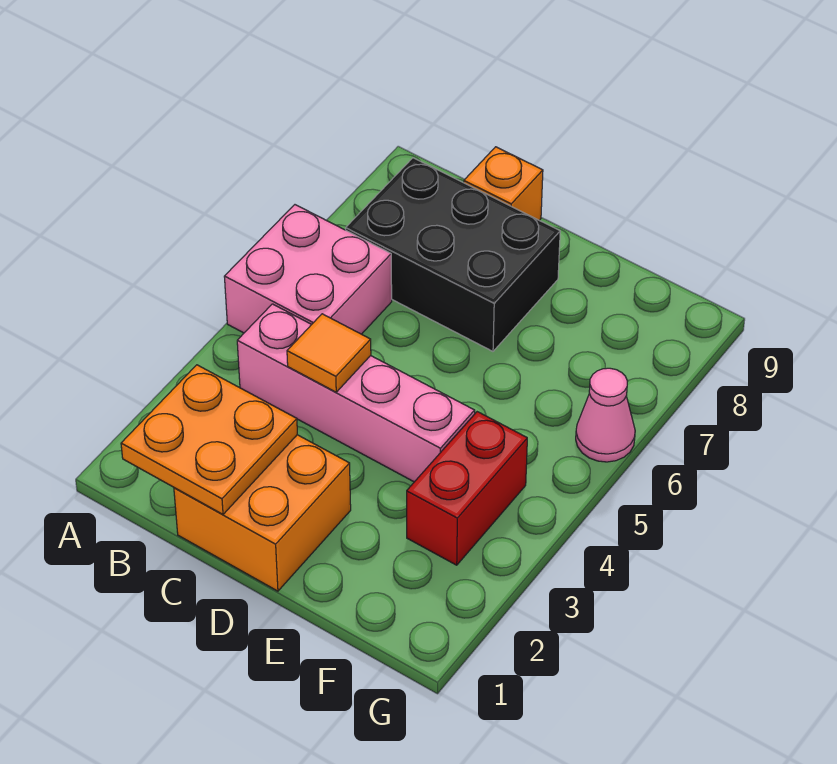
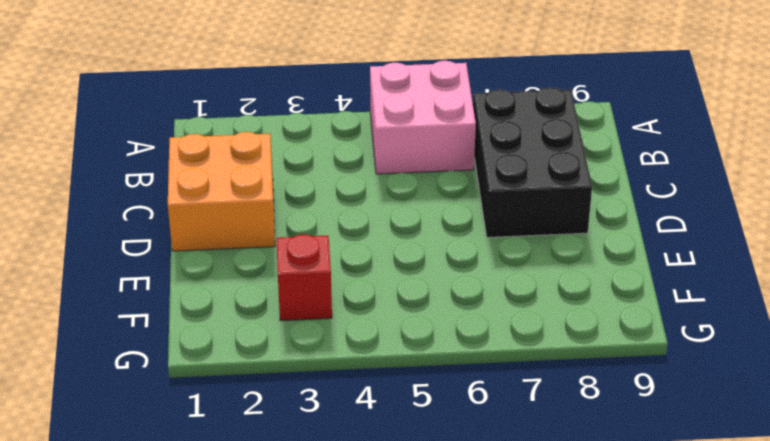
red 1x1 brick [277,234,332,321] -> red 1x2 brick [407,412,527,565]
none -> pink 1x4 brick [237,304,475,482]
none -> orange 1x1 brick [464,147,543,220]

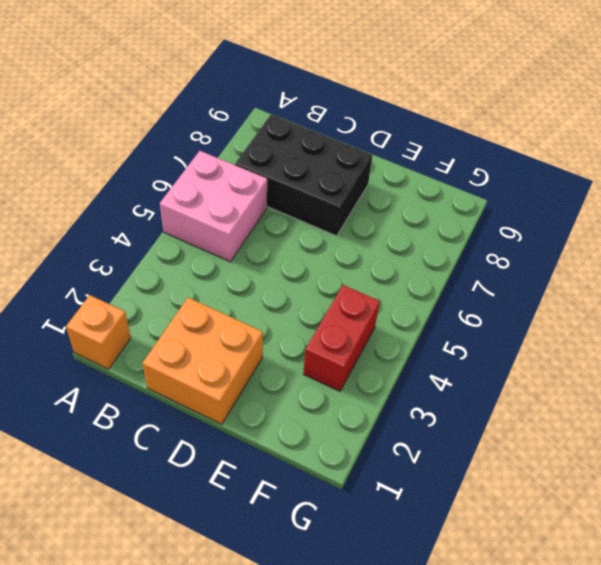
orange 1x1 brick [66,295,131,369] -> orange 1x1 brick moved to [464,147,543,220]
none -> pink 1x4 brick [237,304,475,482]
none -> pink 1x1 cone [576,368,635,462]

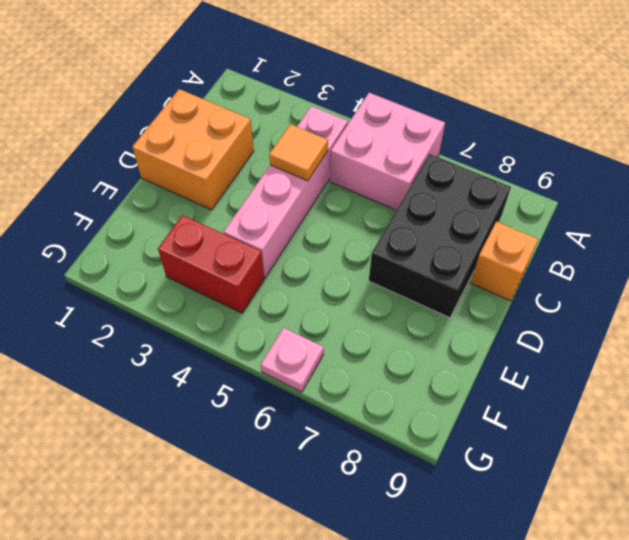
pink 1x1 plate [261,328,324,392] -> pink 1x1 cone [576,368,635,462]
none -> orange 2x2 plate [121,365,297,514]

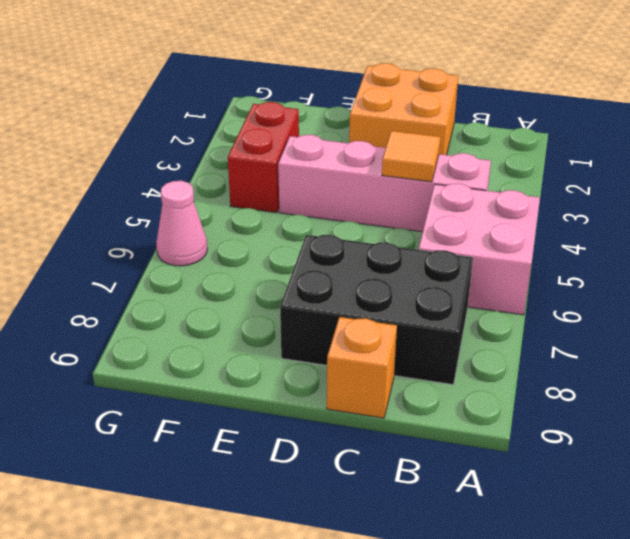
none -> orange 2x2 plate [121,365,297,514]

